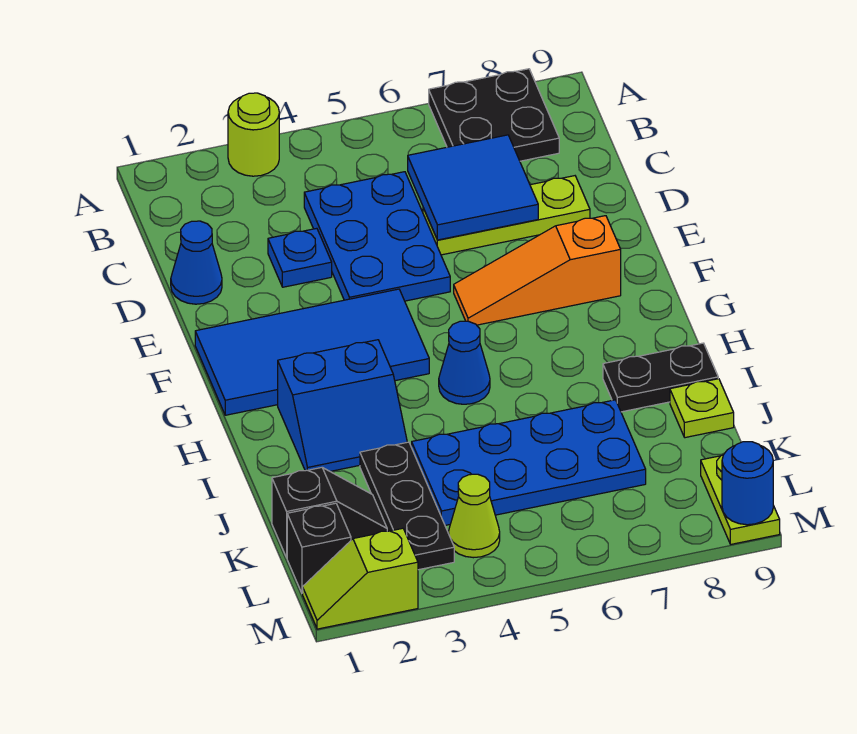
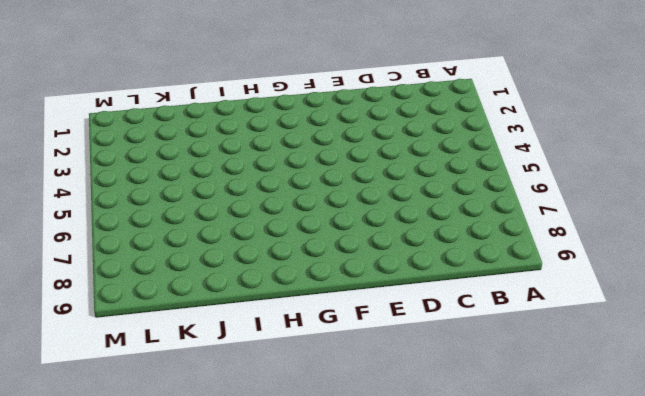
none -> lime 1x1 round brick [228,93,279,176]
none -> black 2x2 plate [429,69,559,161]
none -> blue 2x3 plate [304,172,450,301]

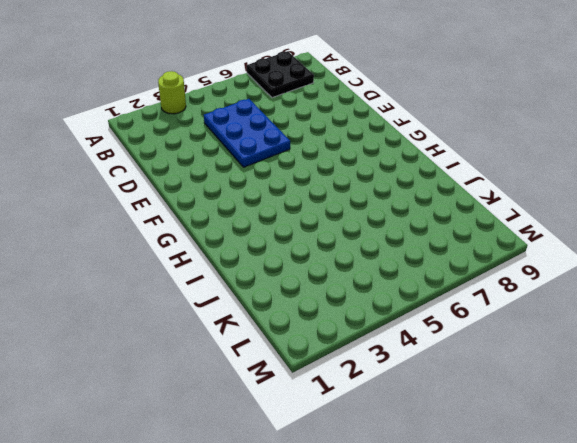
none -> blue 1x1 cone [171,221,222,304]
none -> blue 1x1 plate [268,228,332,287]
none -> lime 1x3 plate [423,176,590,255]

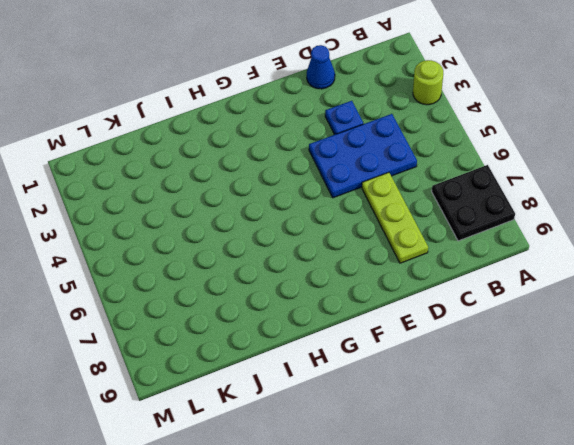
none -> blue 2x4 tile [195,289,429,415]
none -> orange 1x3 slope [454,216,621,325]
none -> blue 2x2 slope [278,340,407,471]

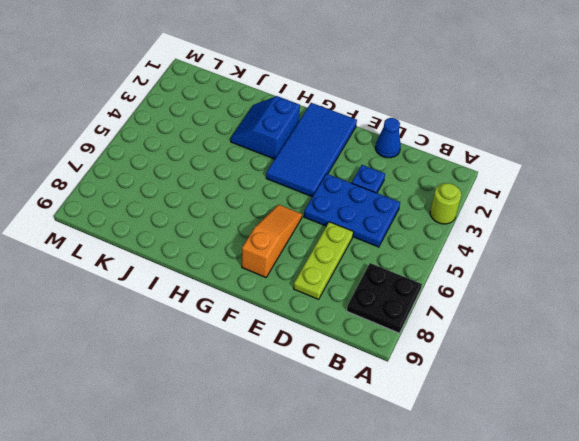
none -> blue 1x1 cone [439,321,490,404]
none -> black 1x2 plate [603,343,718,412]
none -> black 1x3 plate [360,442,454,570]

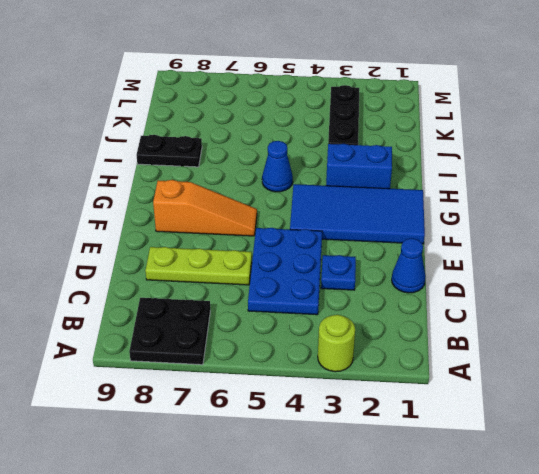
none -> blue 2x4 plate [412,400,646,525]
none -> lime 1x1 plate [670,379,734,438]
none -> black 1x2 slope [272,468,387,558]

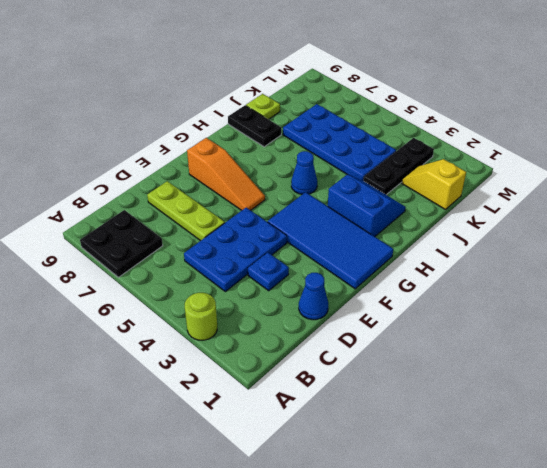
yellow 1x2 slope [402,159,466,210] -> black 1x2 slope [272,468,387,558]
none -> black 1x1 brick [287,503,351,593]
none -> lime 1x1 cone [448,474,500,558]
none -> lime 1x2 plate [701,455,780,544]

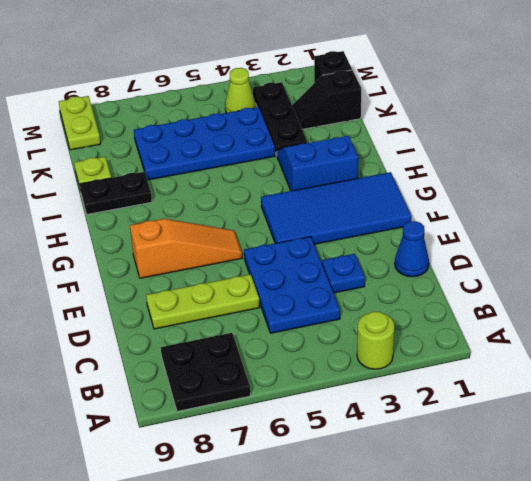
none -> blue 1x1 cone [439,321,490,404]
none -> lime 1x2 slope [303,528,418,629]
none -> blue 2x2 tile [408,135,538,240]

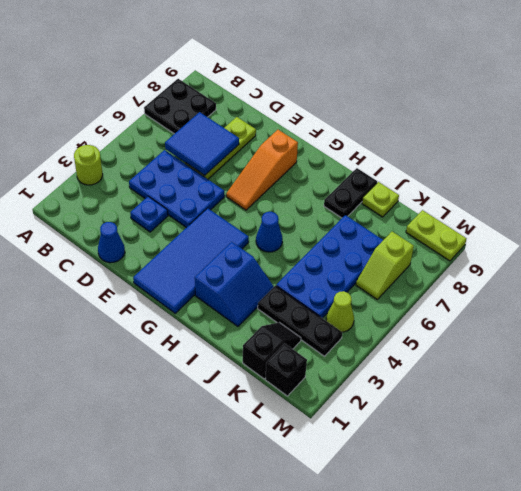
lime 1x2 slope [356,232,414,299] -> lime 1x2 slope moved to [303,528,418,629]
none -> blue 1x1 round brick [722,442,773,525]

